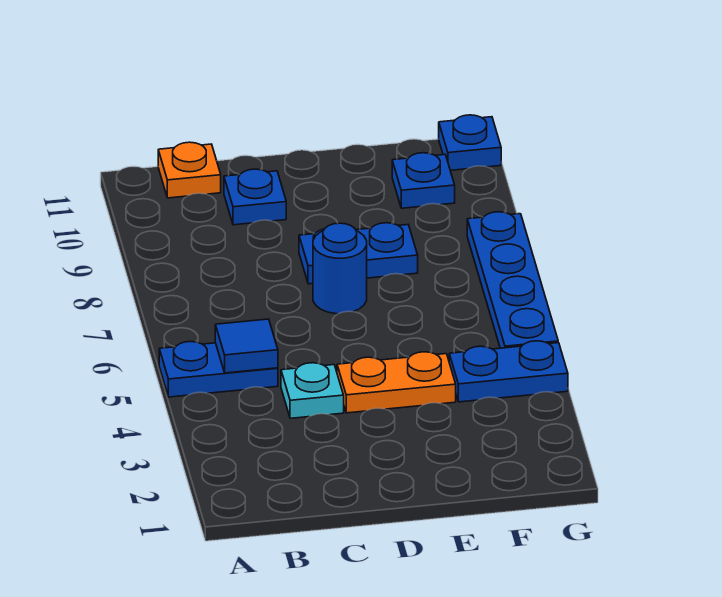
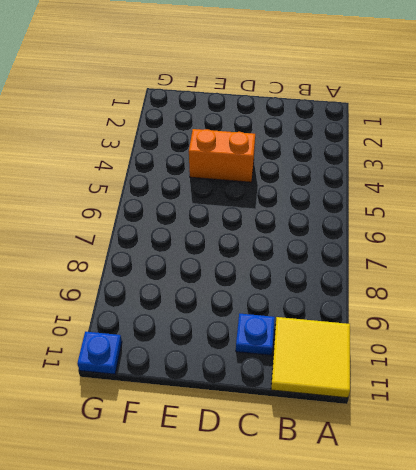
yellow 2x2 tile [271,317,350,398] -> orange 1x1 plate [158,142,221,198]
orange 1x2 brick [189,129,255,182] -> orange 1x2 plate [337,352,456,413]
none -> blue 1x2 plate [159,341,278,397]
none -> cyan 1x1 plate [281,363,344,418]
none -> blue 1x1 round brick [313,223,367,314]

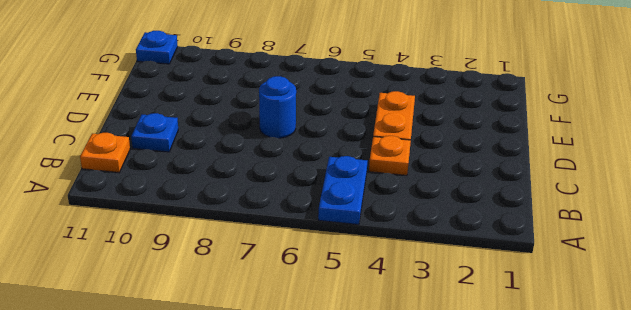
orange 1x1 plate [369,136,411,175] -> cyan 1x1 plate [281,363,344,418]
none -> blue 1x2 plate [299,223,418,284]
none -> blue 1x2 plate [449,341,568,402]
none -> blue 1x1 plate [392,153,455,208]

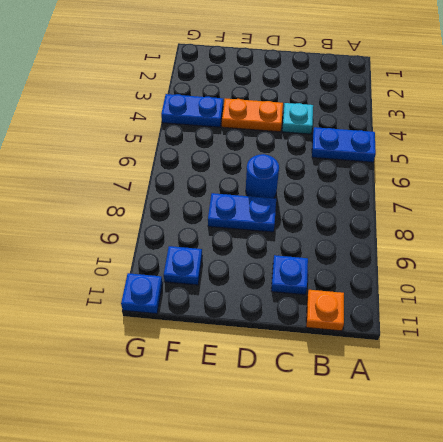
none -> blue 1x4 plate [467,212,558,348]
none -> blue 1x1 tile [215,319,278,373]

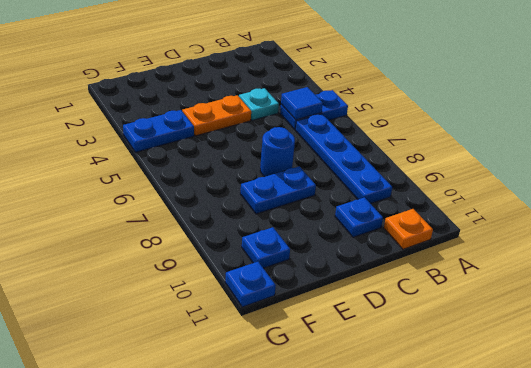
blue 1x4 plate [296,114,392,204] -> blue 1x4 plate moved to [467,212,558,348]

